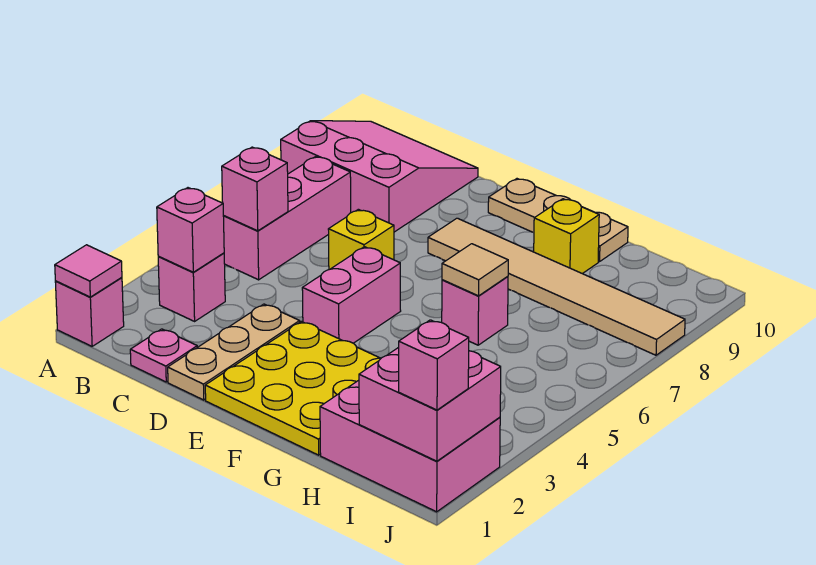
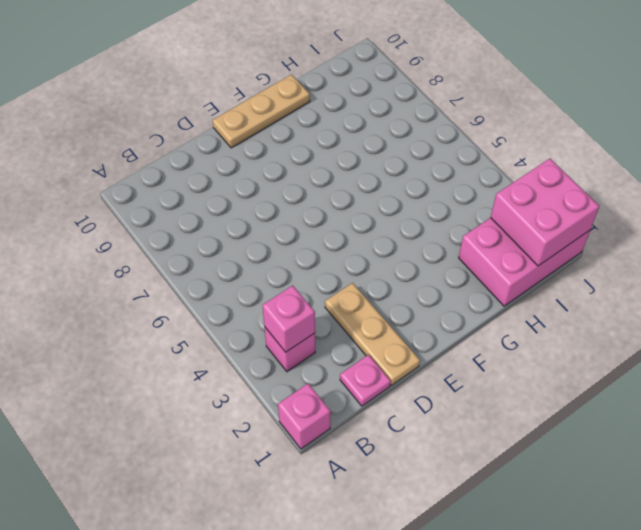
none -> pink 3x3 slope [281,121,478,232]
none -> pink 1x3 brick [223,157,351,280]
none -> yellow 1x1 brick [328,209,394,270]

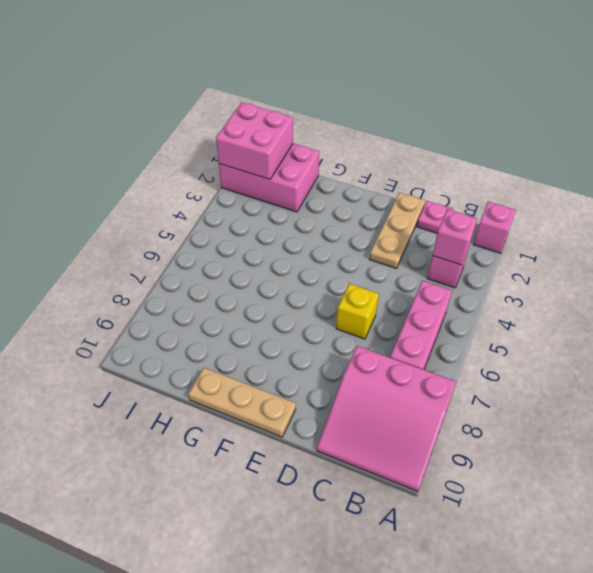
none -> yellow 3x3 plate [205,321,381,455]
none -> pink 1x2 brick [302,247,401,343]
none -> tan 1x6 tile [428,218,685,355]

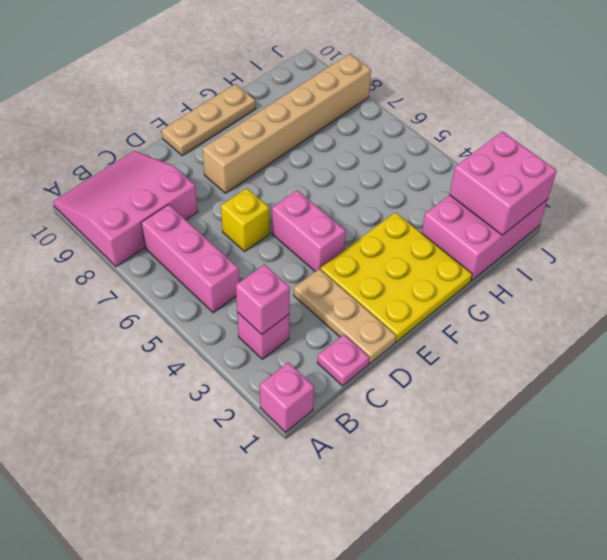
tan 1x6 brick [202,54,371,193] -> tan 1x6 tile [428,218,685,355]
none -> pink 1x1 brick [442,276,508,345]
none -> yellow 1x1 brick [534,199,599,274]
none -> pink 1x1 tile [55,245,122,297]

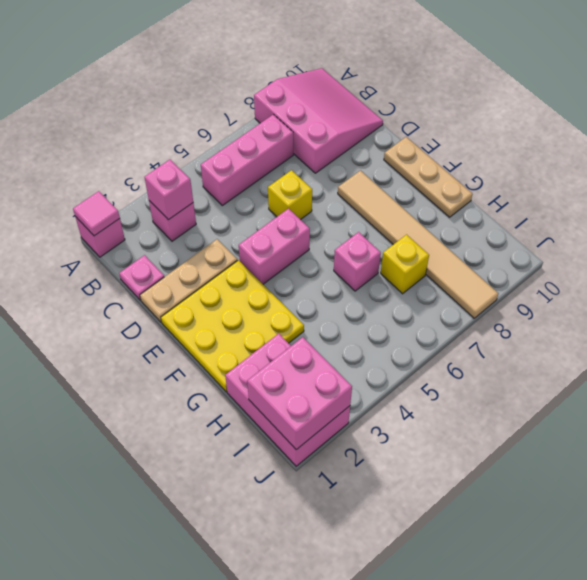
yellow 1x1 brick [381,235,429,294] -> yellow 1x1 brick moved to [534,199,599,274]
none -> pink 1x1 brick [222,147,288,231]
none -> tan 1x1 tile [442,244,508,296]
none -> pink 1x1 brick [399,320,469,410]

